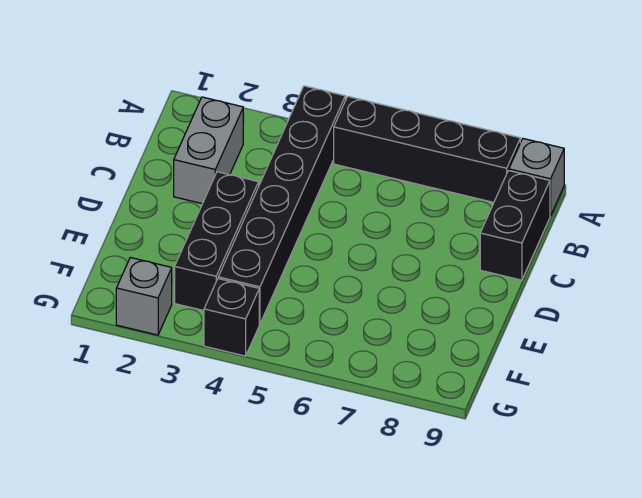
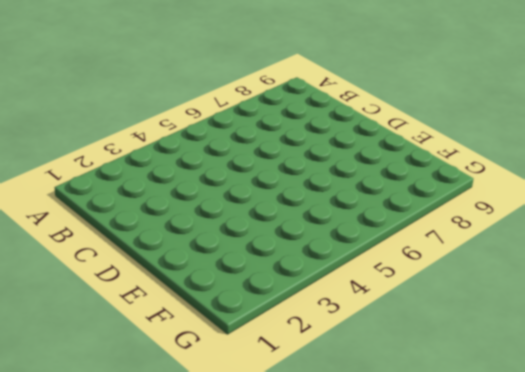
none -> black 1x6 brick [218,86,345,324]
none -> black 1x4 brick [334,97,520,202]

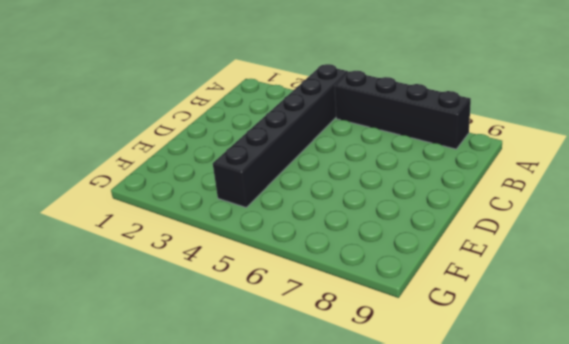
none -> grey 1x1 brick [509,139,564,216]
none -> grey 1x2 brick [174,97,243,204]

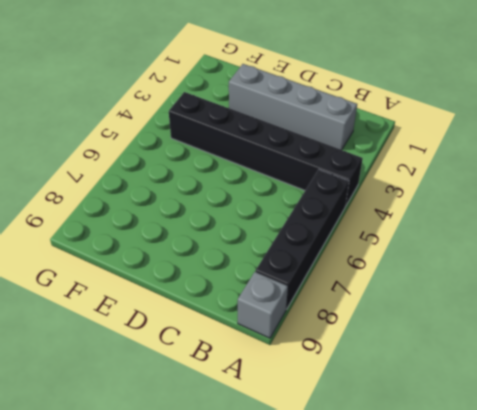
grey 1x4 brick [229,64,357,150] -> grey 1x2 brick [174,97,243,204]
none -> black 1x2 brick [480,171,550,280]
none -> black 1x3 brick [175,172,259,311]

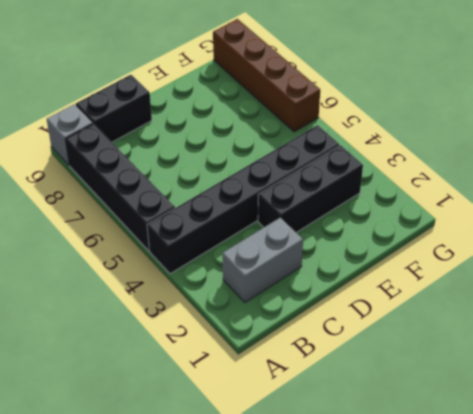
brown 1x4 brick [213,19,320,132] -> none
none -> grey 1x1 brick [116,258,172,335]
none -> black 1x1 brick [204,279,259,356]

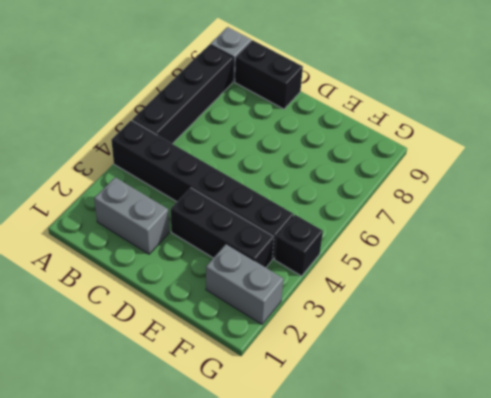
grey 1x2 brick [206,244,283,324] -> grey 1x1 brick [116,258,172,335]

